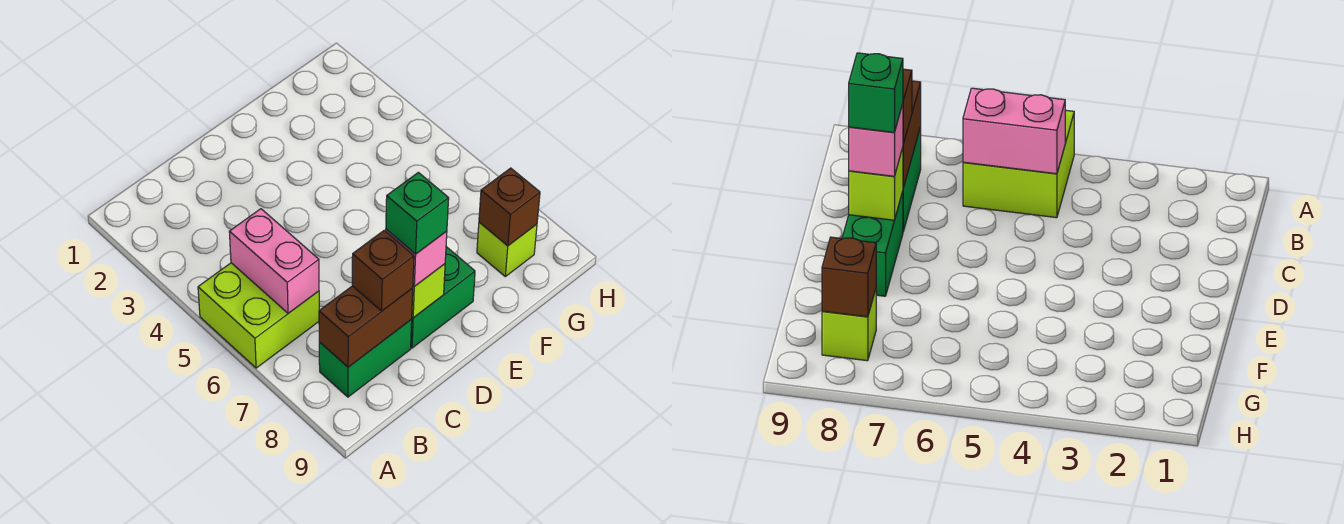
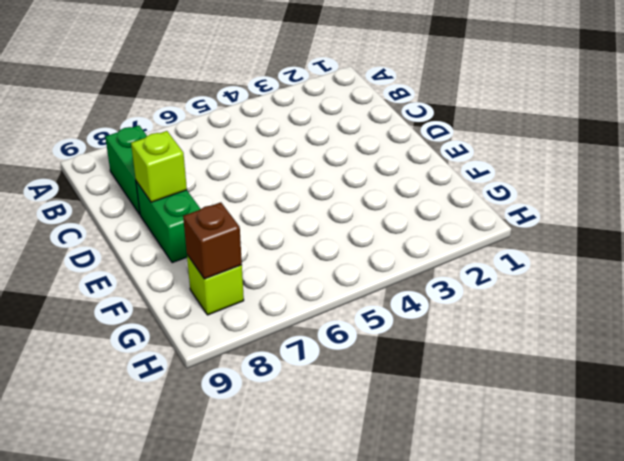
none -> lime 2x2 brick [198,263,319,368]
none -> pink 1x2 brick [229,209,319,313]

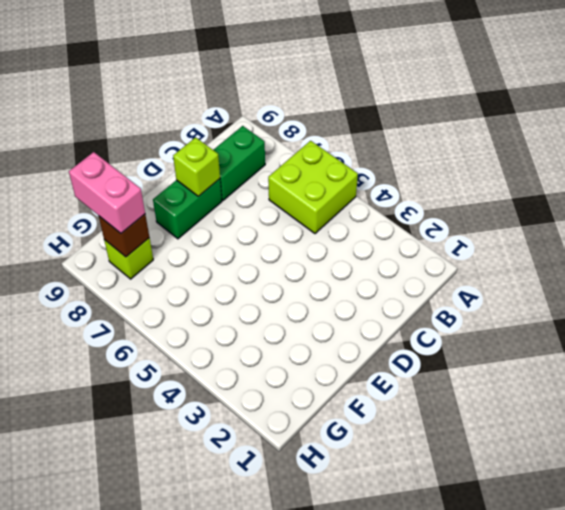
pink 1x2 brick [69,152,145,233] -> pink 1x2 brick moved to [229,209,319,313]
none -> brown 1x2 brick [319,286,413,367]
none -> brown 1x1 brick [352,230,414,311]

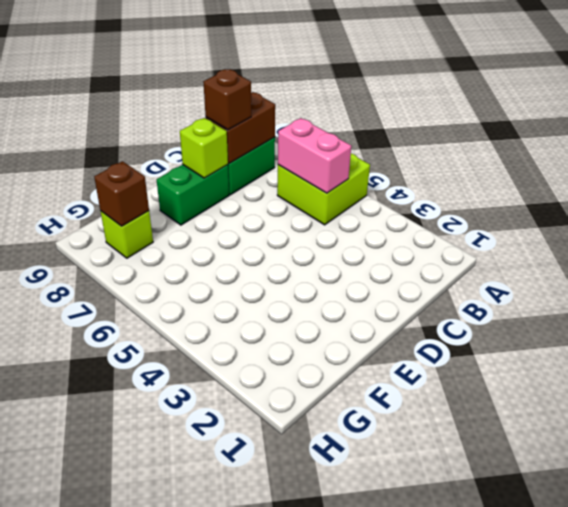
none -> pink 1x1 brick [386,229,447,286]
none -> green 1x1 brick [386,172,449,254]

